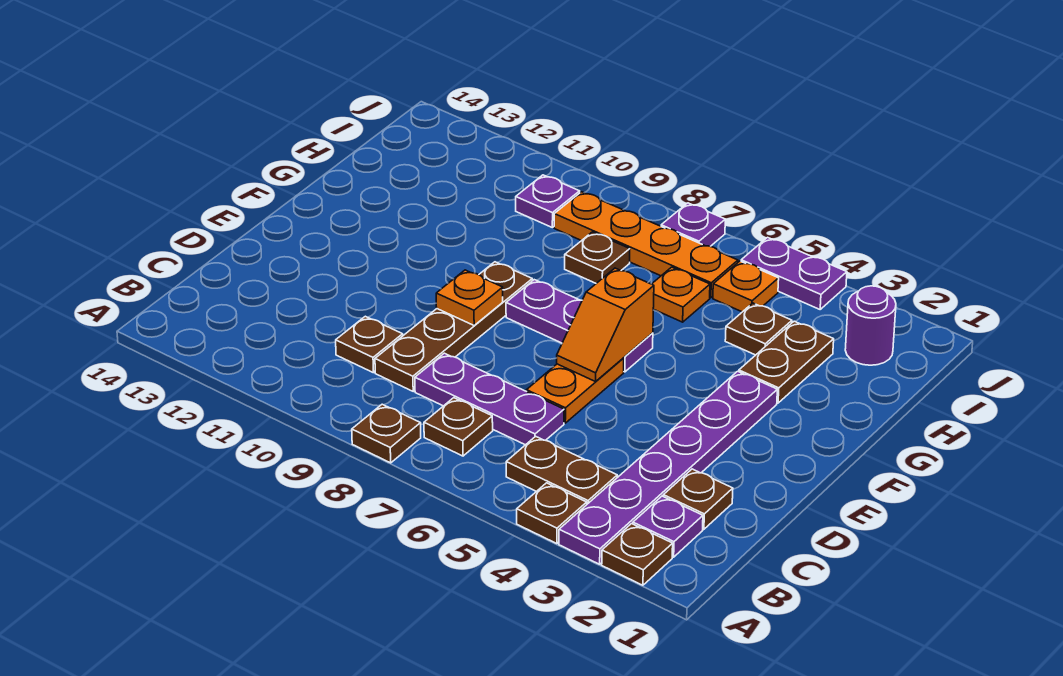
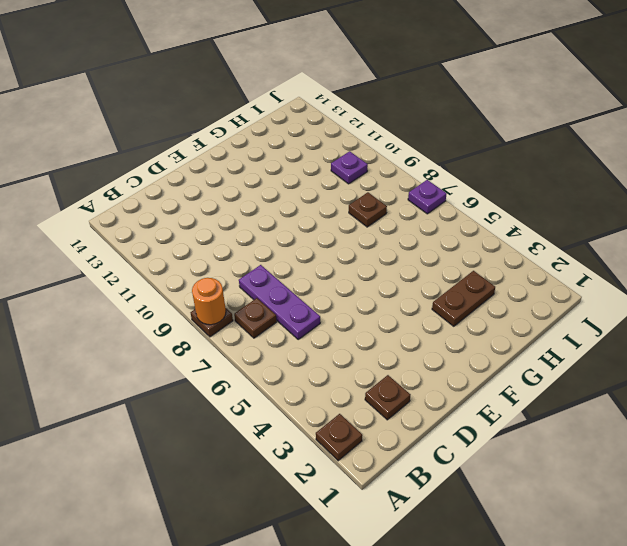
orange 1x1 round brick [192,278,226,325] -> none
none -> purple 1x6 plate [559,371,777,564]
none -> brown 1x1 plate [517,483,587,544]
none -> purple 1x1 plate [633,496,703,557]

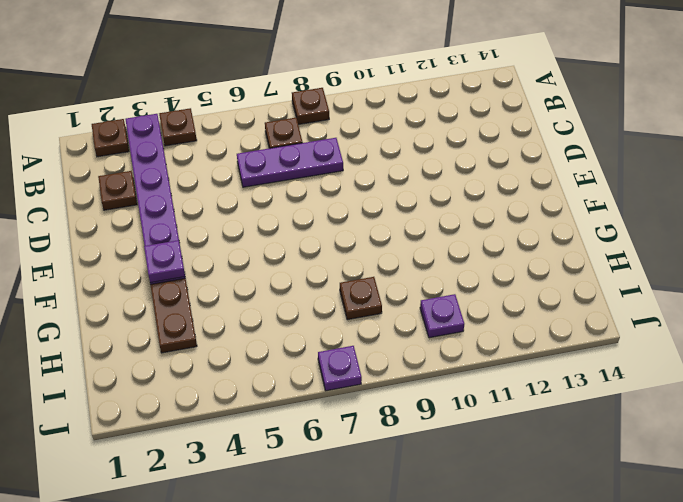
purple 1x1 plate [144,240,185,283] -> purple 1x1 plate moved to [633,496,703,557]
none -> brown 1x2 plate [506,436,617,504]
none -> brown 1x4 plate [375,262,532,391]
none -> brown 1x1 plate [336,316,403,373]

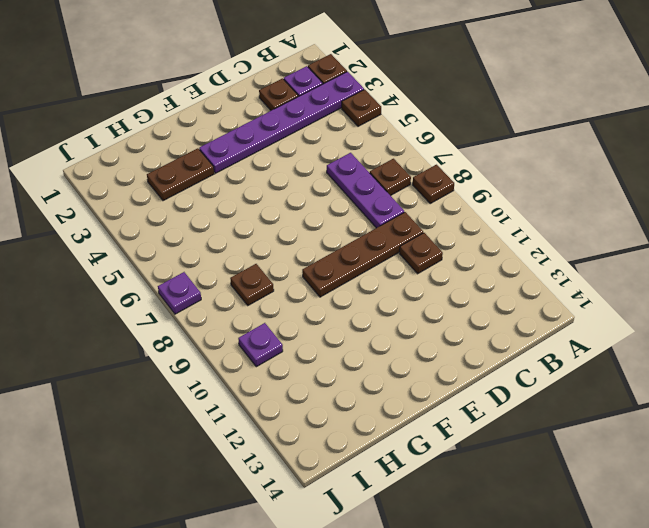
none -> brown 1x2 plate [506,436,617,504]
none -> orange 1x2 plate [526,358,624,423]
none -> purple 1x3 plate [506,280,653,372]

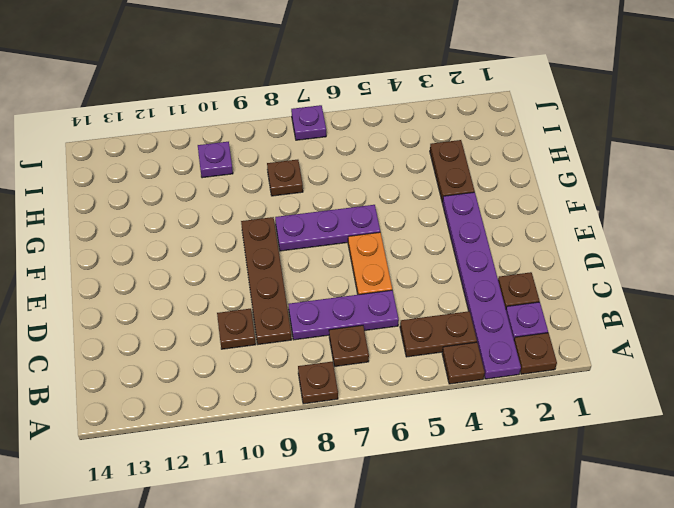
none -> brown 1x1 plate [725,303,792,355]
none -> orange 1x1 plate [652,267,710,322]
none -> purple 1x1 round brick [845,286,896,365]

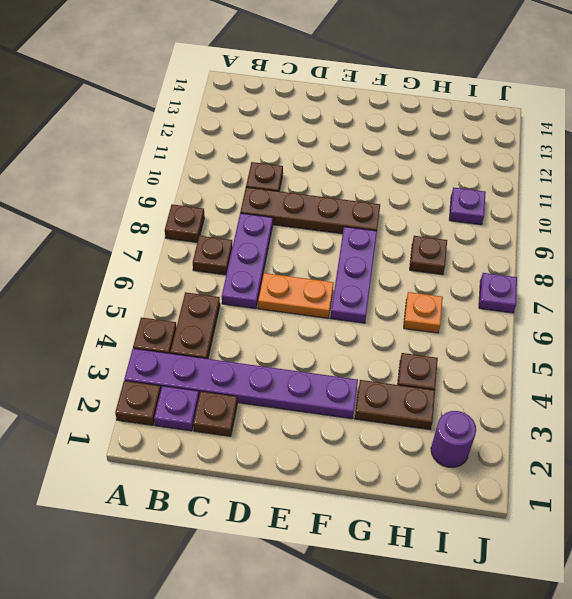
none -> orange 1x1 plate [713,261,779,312]
none -> orange 1x4 plate [554,192,738,298]
none -> purple 1x2 plate [741,237,847,309]

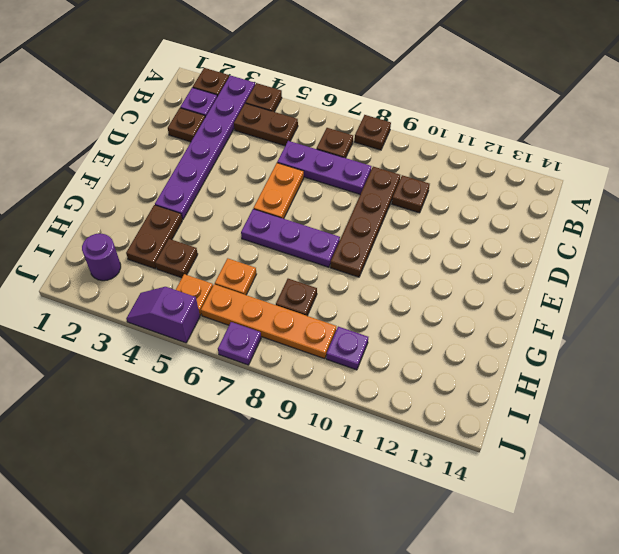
purple 1x2 slope [126,287,200,343] -> purple 1x2 plate [741,237,847,309]
none -> orange 1x2 slope [557,268,654,382]
none -> orange 1x1 plate [436,270,503,325]

